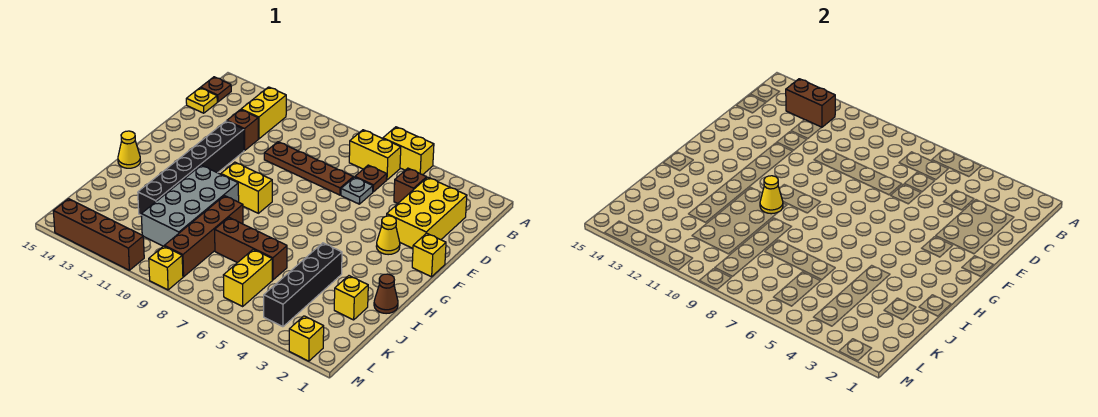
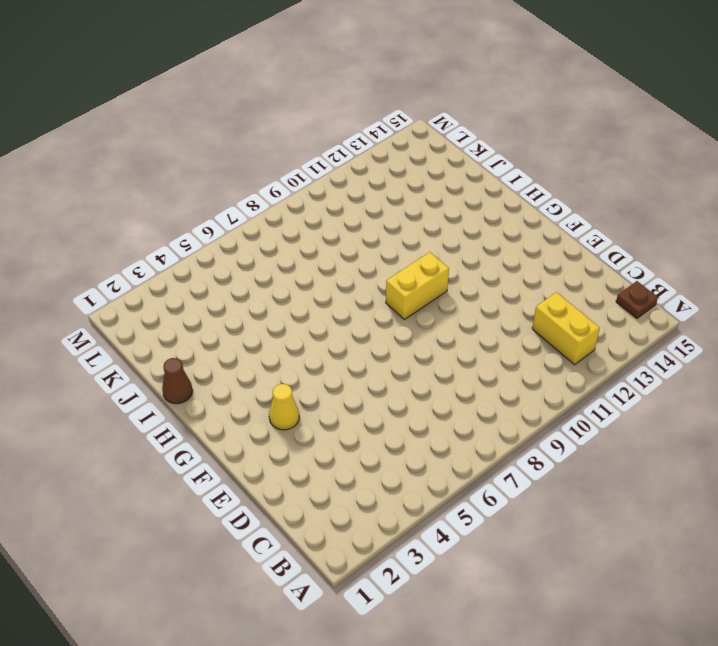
none -> yellow 1x2 brick [383,127,434,175]
none -> yellow 1x2 brick [349,130,401,180]
none -> yellow 2x3 brick [387,177,467,248]

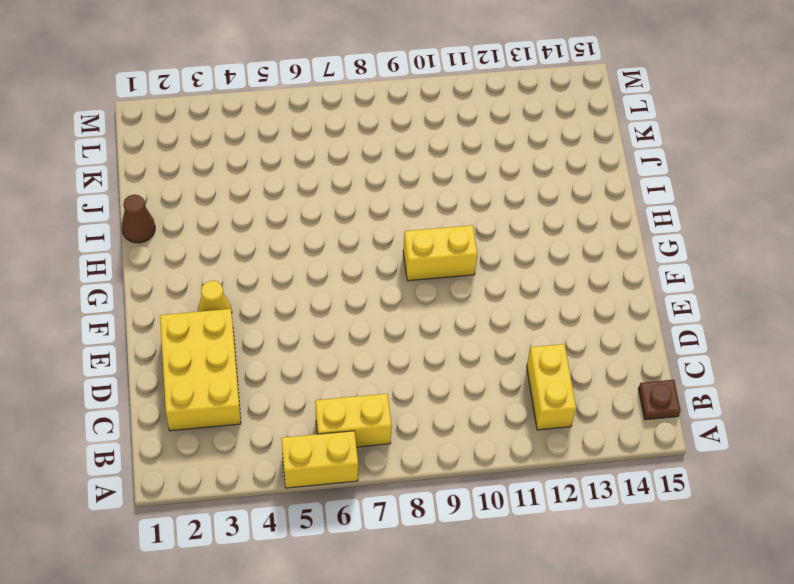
none -> brown 1x1 brick [394,168,427,203]
none -> brown 1x1 plate [355,165,387,192]
none -> yellow 1x1 plate [186,88,217,113]

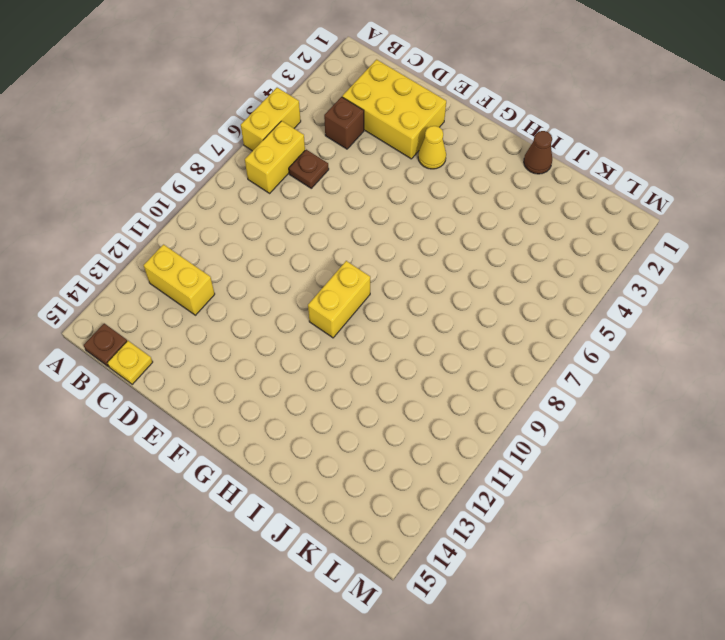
none -> grey 1x1 plate [341,177,373,204]
none -> brown 1x4 plate [264,142,353,195]
none -> brown 1x1 brick [227,110,258,150]

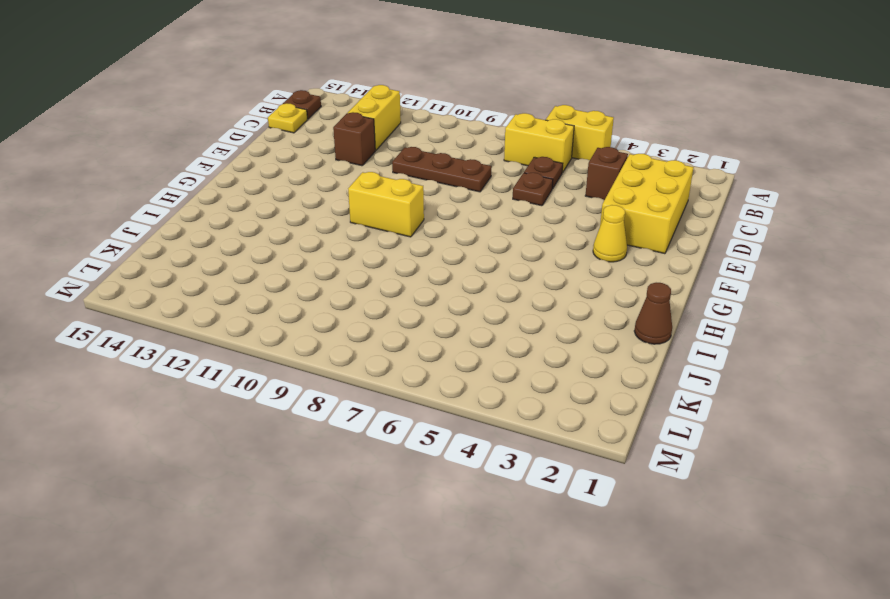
brown 1x1 plate [513,173,553,206] -> grey 1x1 plate [341,177,373,204]
brown 1x3 plate [392,147,491,192] -> brown 1x4 plate [264,142,353,195]
none -> black 1x6 brick [138,121,244,215]
none -> yellow 1x1 brick [412,233,446,277]
none -> grey 2x4 brick [141,165,239,246]

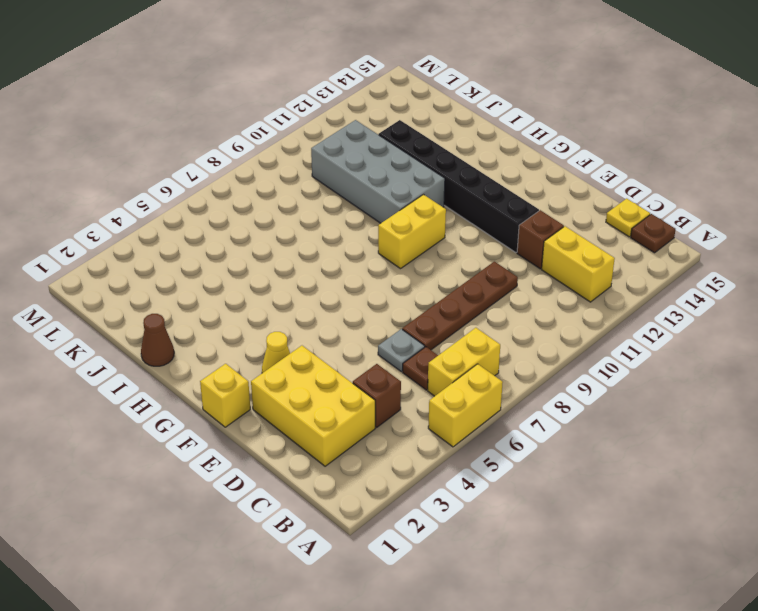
none -> yellow 1x1 cone [118,131,140,168]
none -> black 1x4 brick [264,243,342,327]
none -> brown 1x4 brick [165,196,243,277]

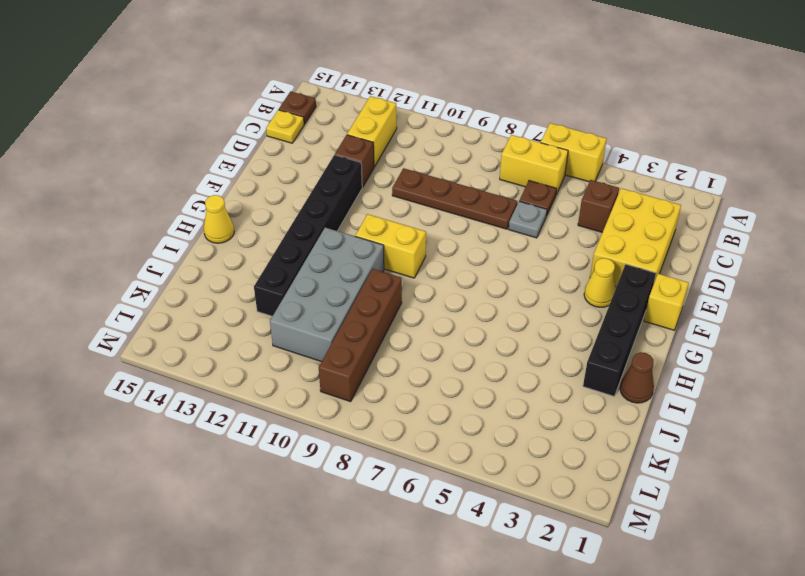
black 1x4 brick [583,264,656,396] -> black 1x4 brick moved to [264,243,342,327]
none -> yellow 1x1 brick [334,276,368,320]
none -> brown 1x3 brick [215,218,287,280]
none -> yellow 1x2 brick [223,249,272,306]

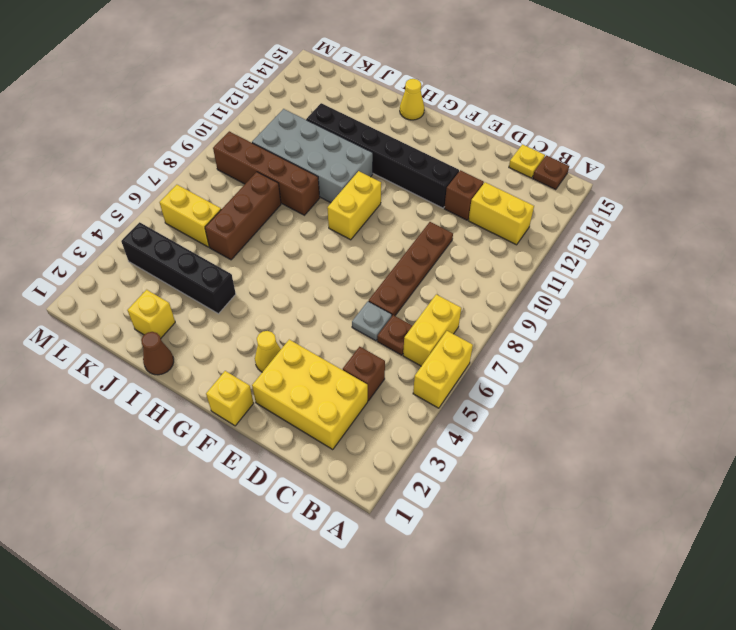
none -> yellow 1x1 brick [289,316,324,361]
none -> yellow 1x1 brick [149,246,183,290]
none -> brown 1x4 brick [53,199,144,270]

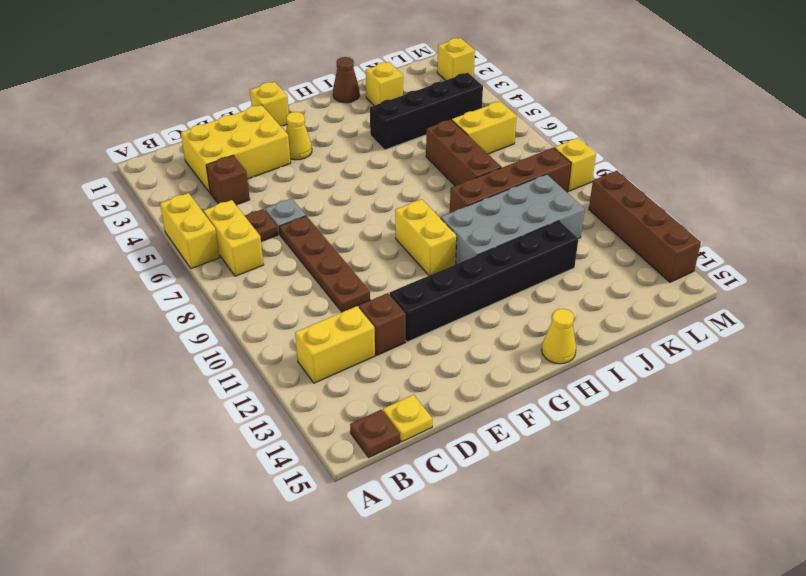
none -> brown 1x2 brick [786,79,835,128]
none -> yellow 1x1 cone [760,176,783,214]

